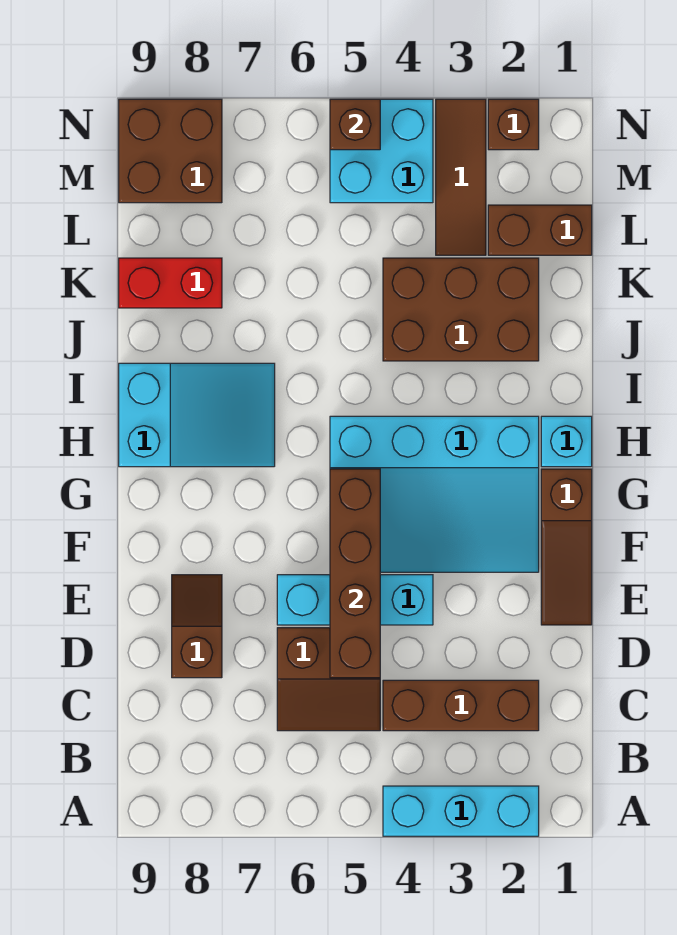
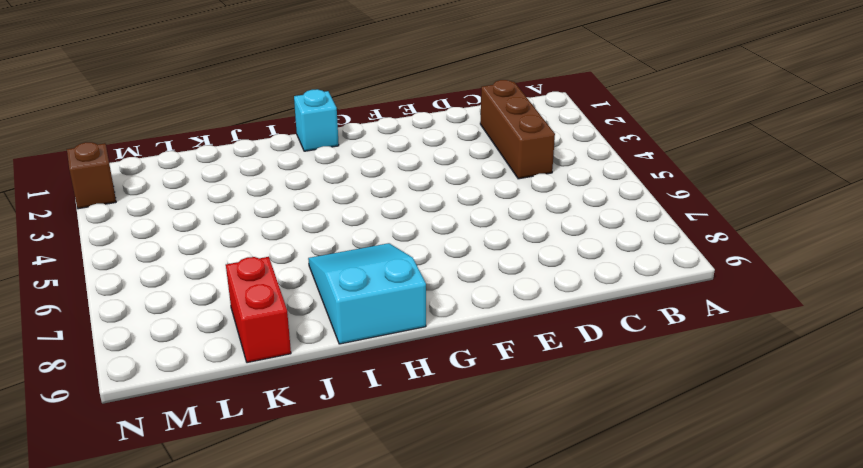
none -> cyan 1x3 brick [383,786,539,836]
none -> brown 2x2 slope [277,628,380,731]
none -> brown 1x2 slope [172,575,222,678]

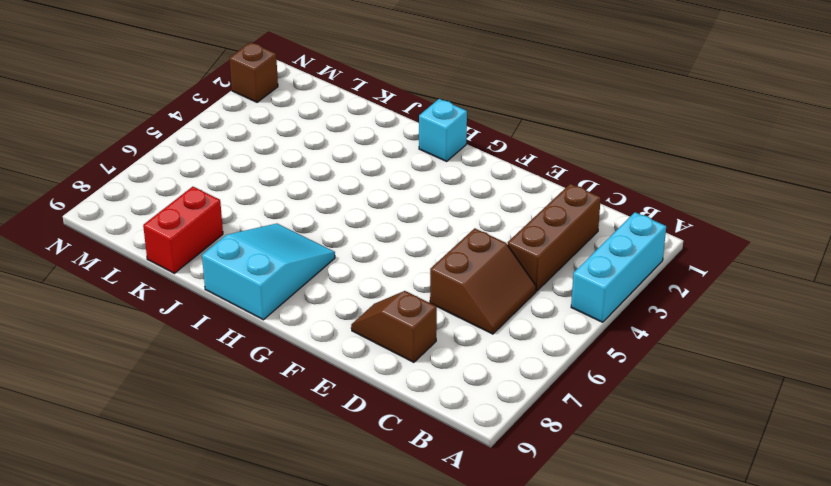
none -> brown 1x3 slope [541,469,592,625]
none -> cyan 1x3 brick [277,575,433,625]
none -> cyan 3x4 slope [330,416,539,572]

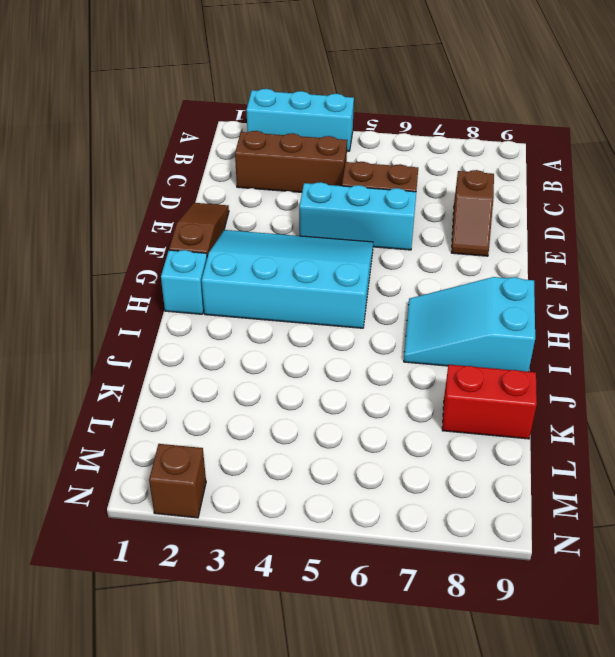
none -> brown 2x3 brick [383,258,539,361]
none -> brown 1x2 brick [488,205,592,255]
none -> brown 1x3 tile [436,99,486,255]

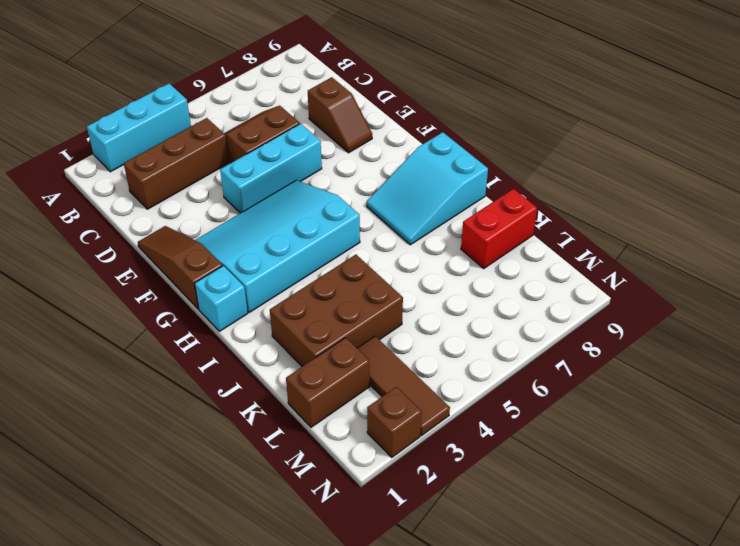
none -> cyan 2x2 brick [330,99,433,203]
none -> brown 2x2 brick [119,99,222,203]
none -> brown 1x4 brick [330,469,380,678]

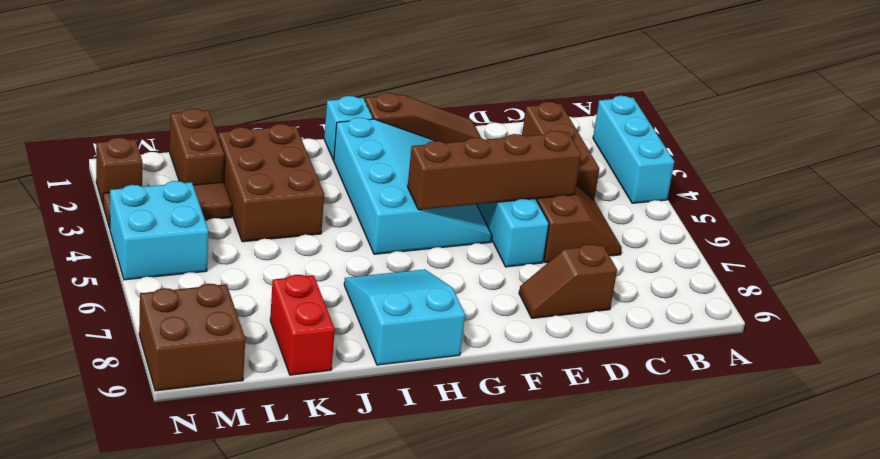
none -> brown 1x1 brick [330,99,380,150]

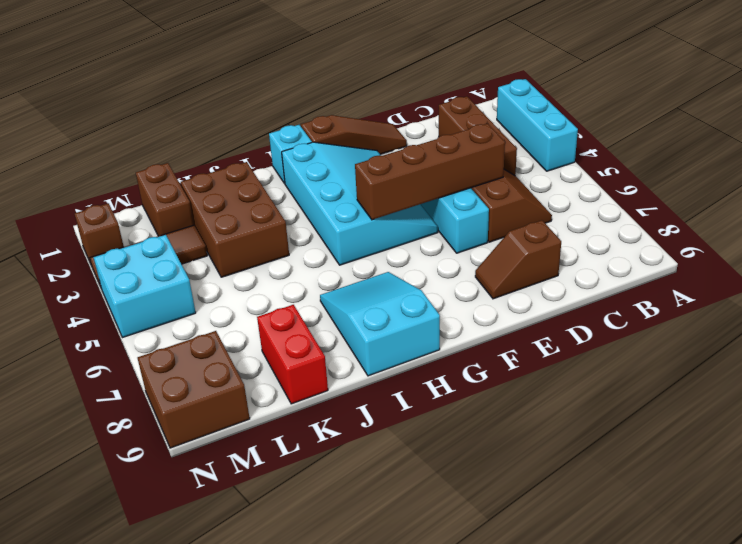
none -> brown 1x1 brick [330,99,380,150]

